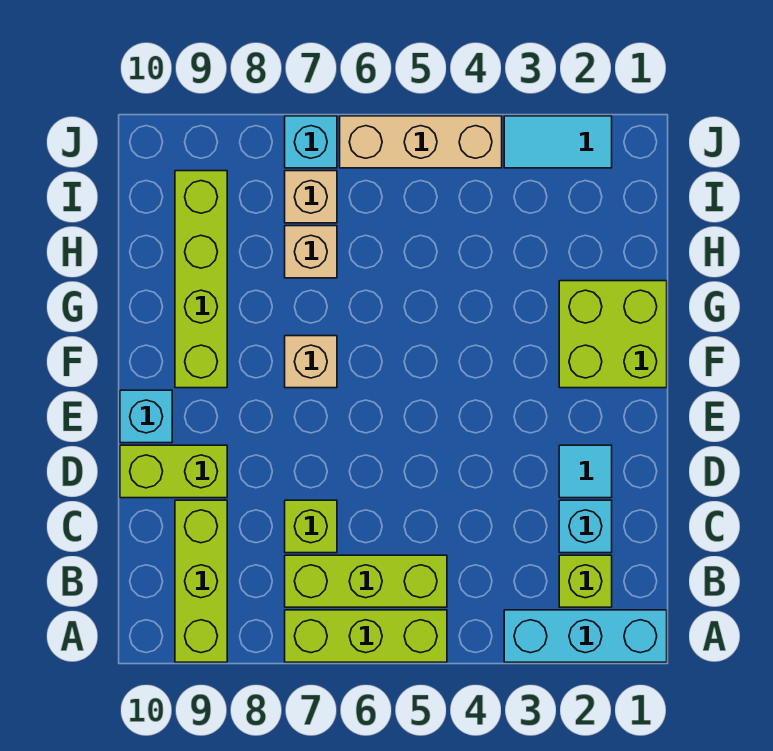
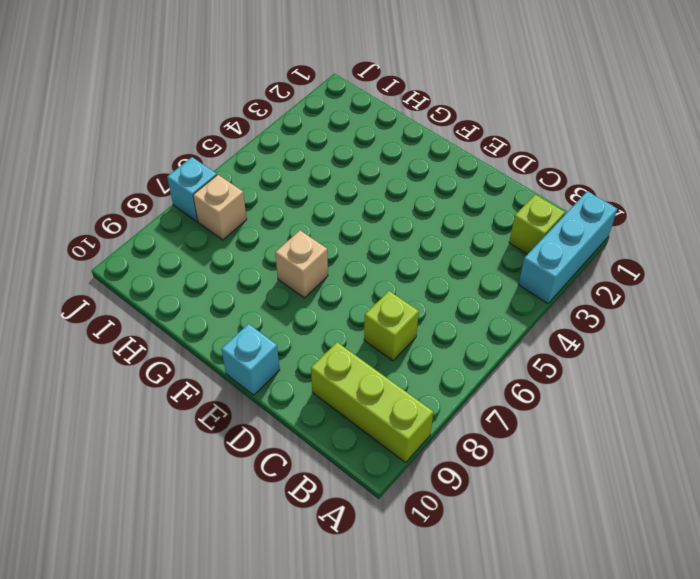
none -> lime 1x3 brick [285,610,447,662]
none -> lime 1x3 brick [285,555,447,607]
none -> cyan 1x1 brick [559,500,612,553]

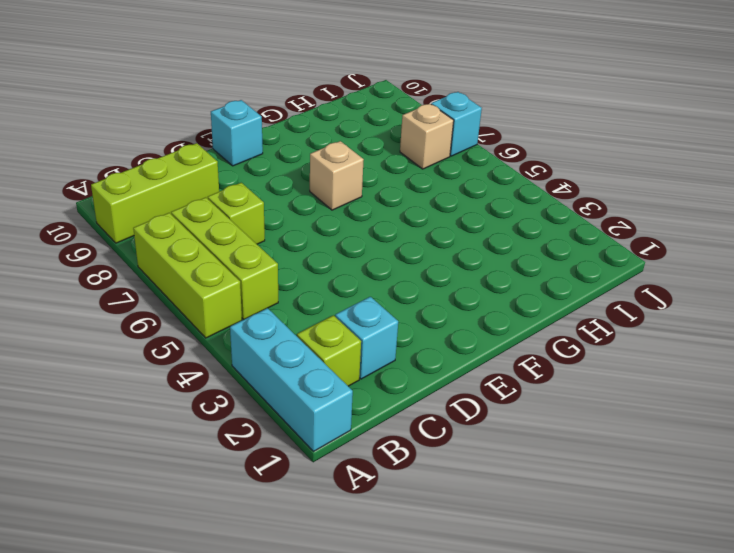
none -> cyan 1x1 tile [559,445,612,498]
none -> lime 1x2 brick [120,445,227,498]
none -> lime 2x2 brick [559,281,667,388]

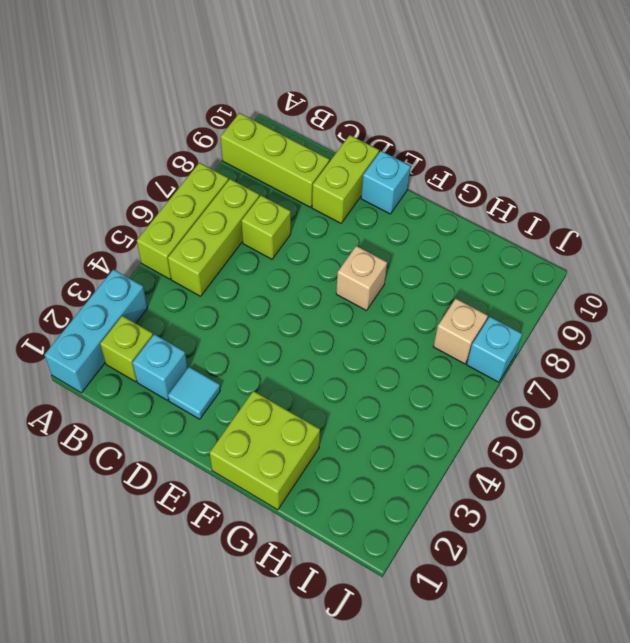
none -> lime 1x4 brick [175,171,227,388]
none -> tan 1x1 brick [285,226,337,278]
none -> cyan 1x2 tile [504,116,612,168]

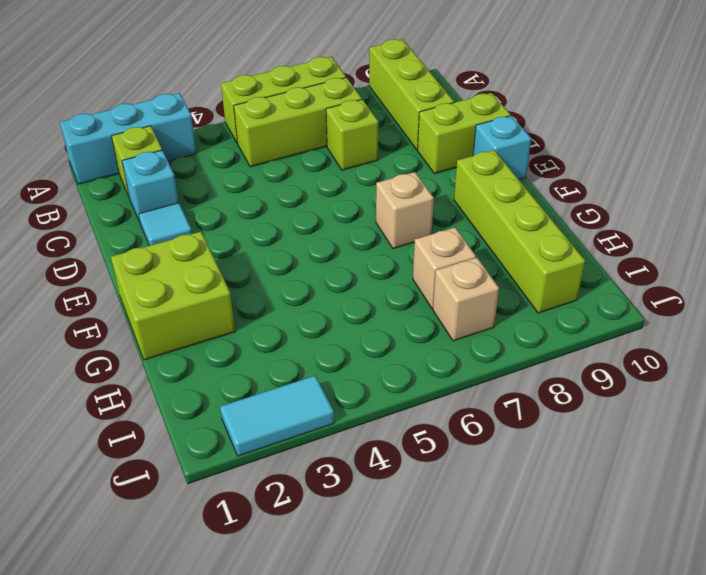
none -> tan 1x3 brick [340,116,502,168]
none -> cyan 1x1 brick [285,116,337,168]

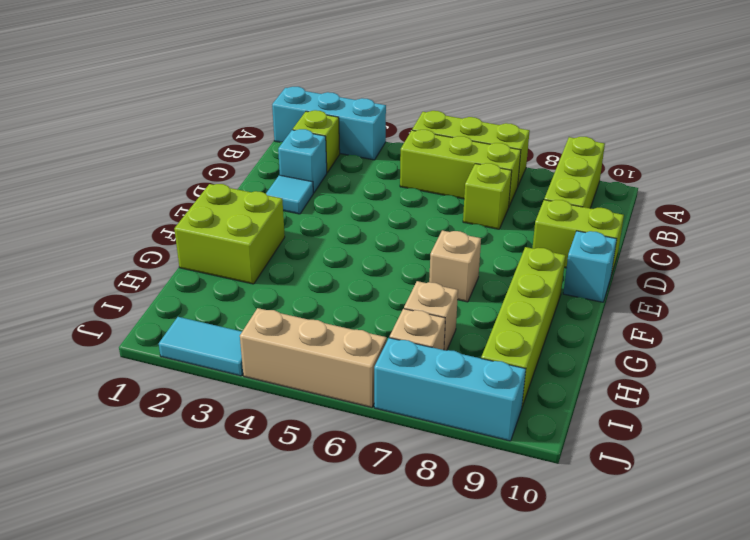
cyan 1x3 brick [374,338,526,441] -> cyan 1x1 brick [285,116,337,168]

